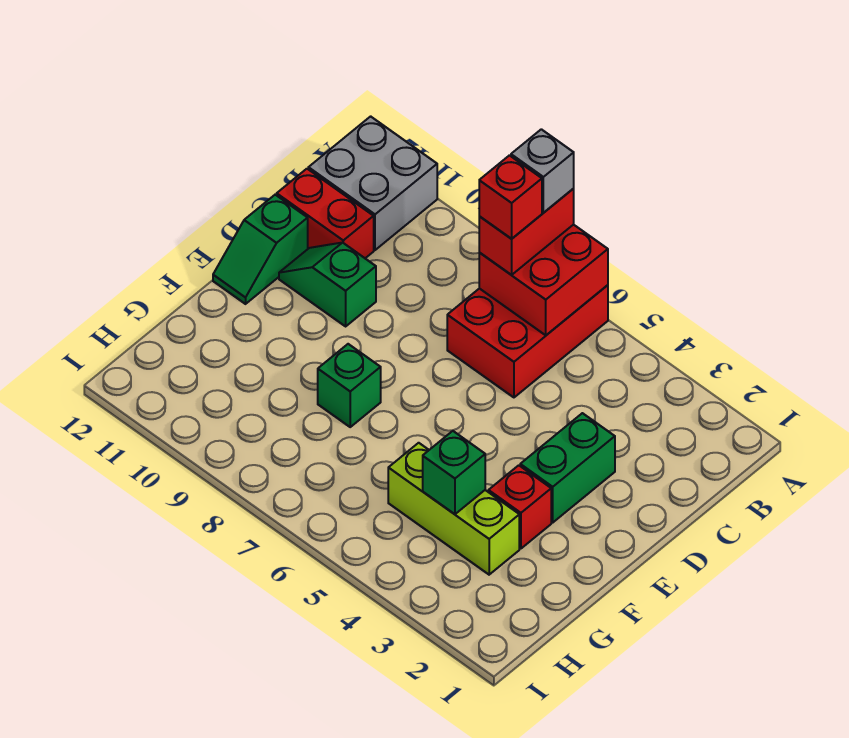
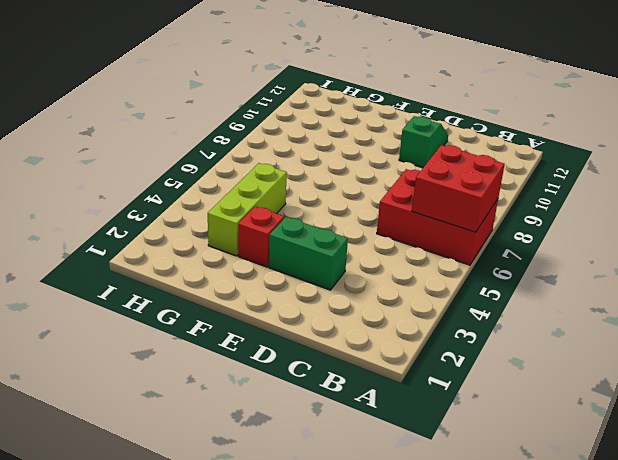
none -> grey 2x2 brick [308,116,437,250]
none -> red 1x2 brick [277,169,374,258]
none -> green 1x2 slope [213,195,308,304]

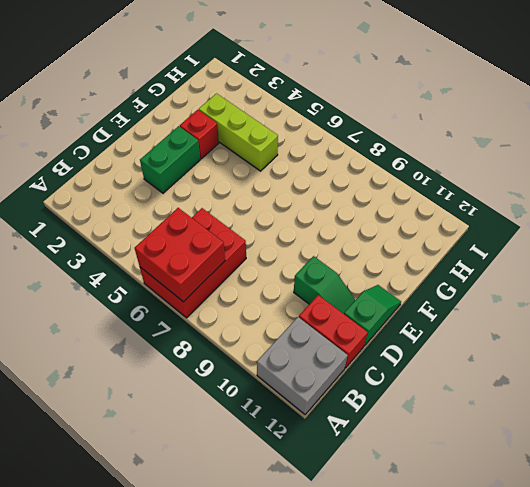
none -> green 1x1 brick [318,344,381,427]
none -> green 1x1 brick [423,431,485,514]
none -> red 1x2 brick [479,189,574,275]

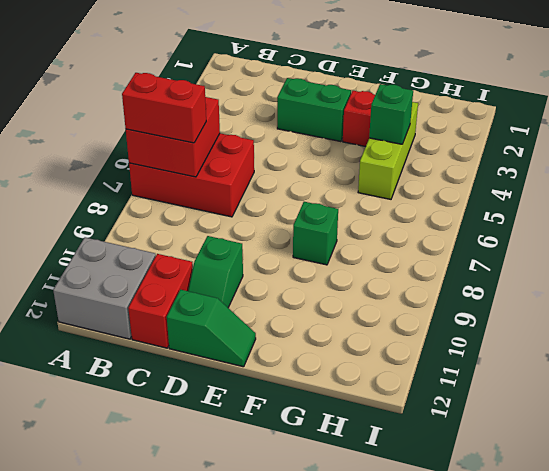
none -> grey 1x1 brick [511,129,574,213]
none -> red 1x1 brick [479,155,542,239]

